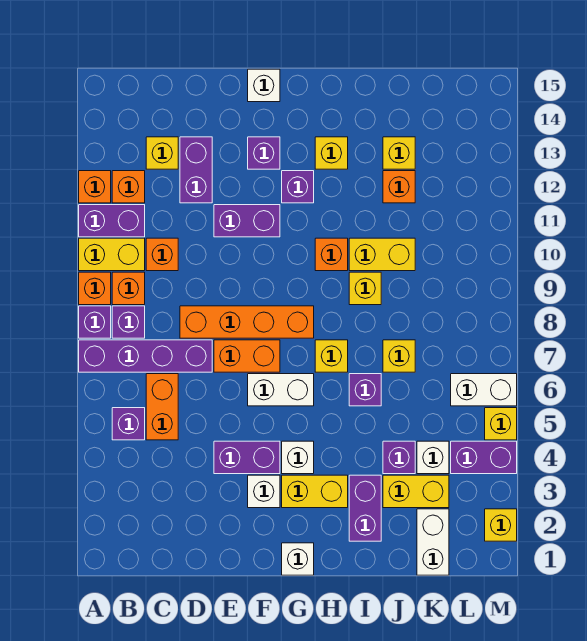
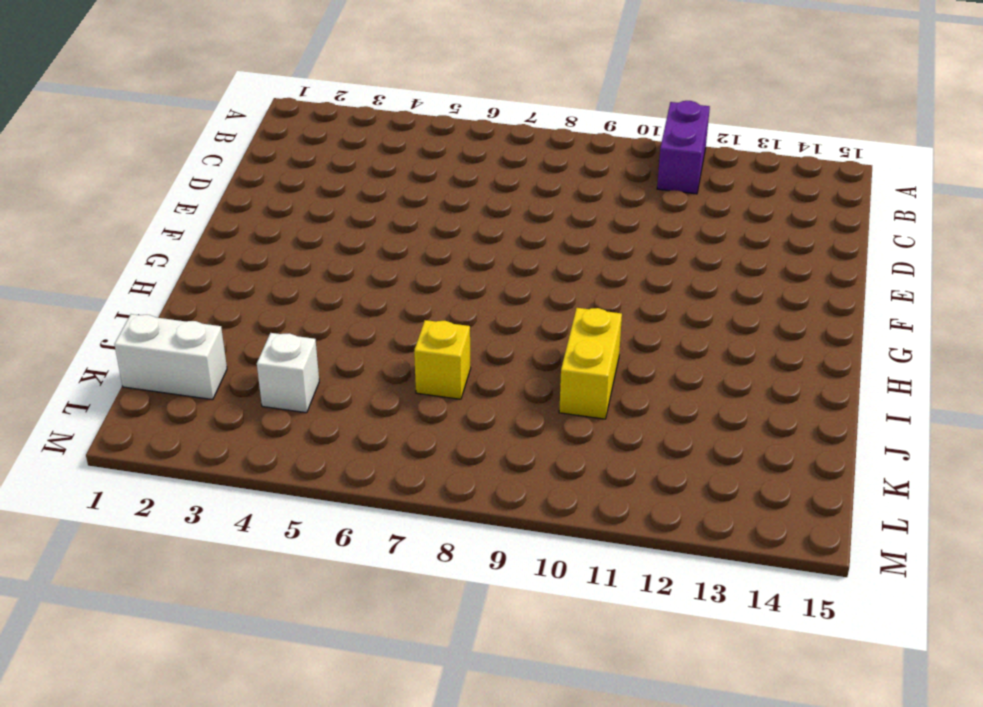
none -> purple 1x4 brick [79,340,212,372]
none -> purple 1x1 brick [79,306,111,338]
none -> orange 1x1 brick [79,272,111,305]
none -> yellow 1x2 brick [79,238,145,271]

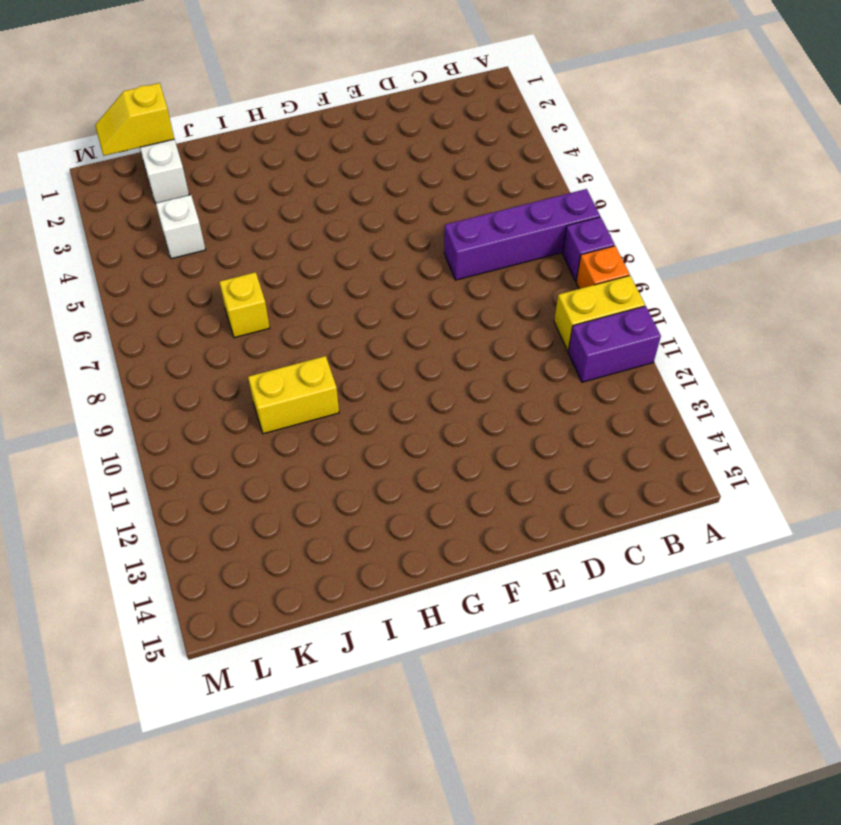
yellow 1x2 slope [95,83,174,156] -> none
none -> orange 1x1 brick [79,171,111,203]
none -> purple 1x1 brick [112,408,145,440]
none -> purple 1x1 brick [112,306,145,338]
none -> orange 1x1 brick [112,272,145,305]

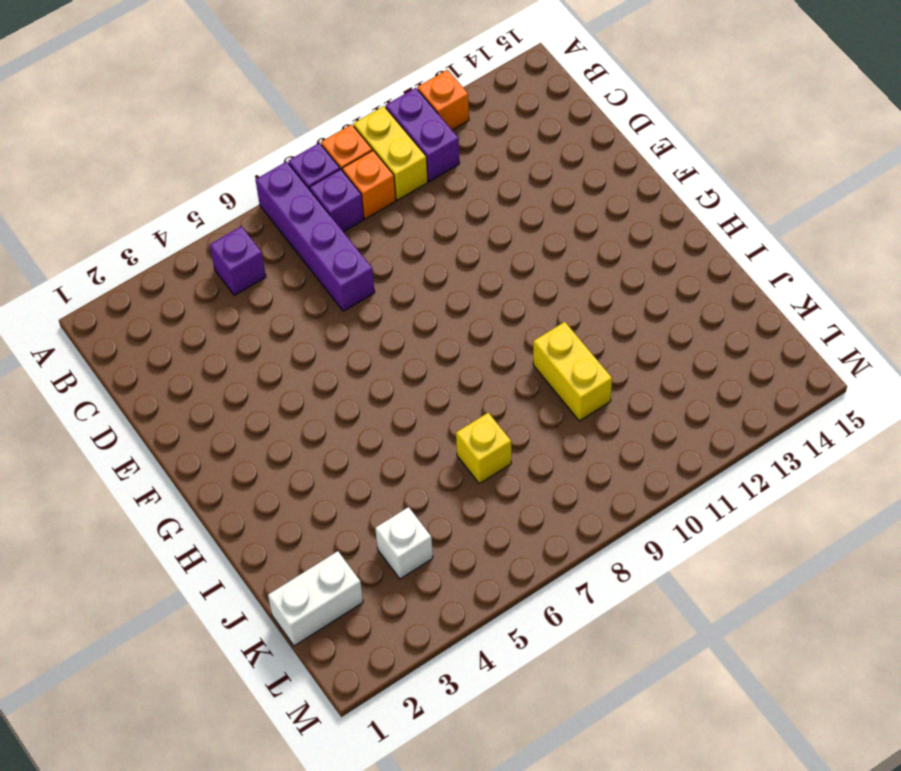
none -> orange 1x1 brick [112,171,145,203]
none -> orange 1x2 brick [146,374,178,440]
none -> orange 1x1 brick [146,238,178,271]
none -> yellow 1x1 brick [146,137,178,169]

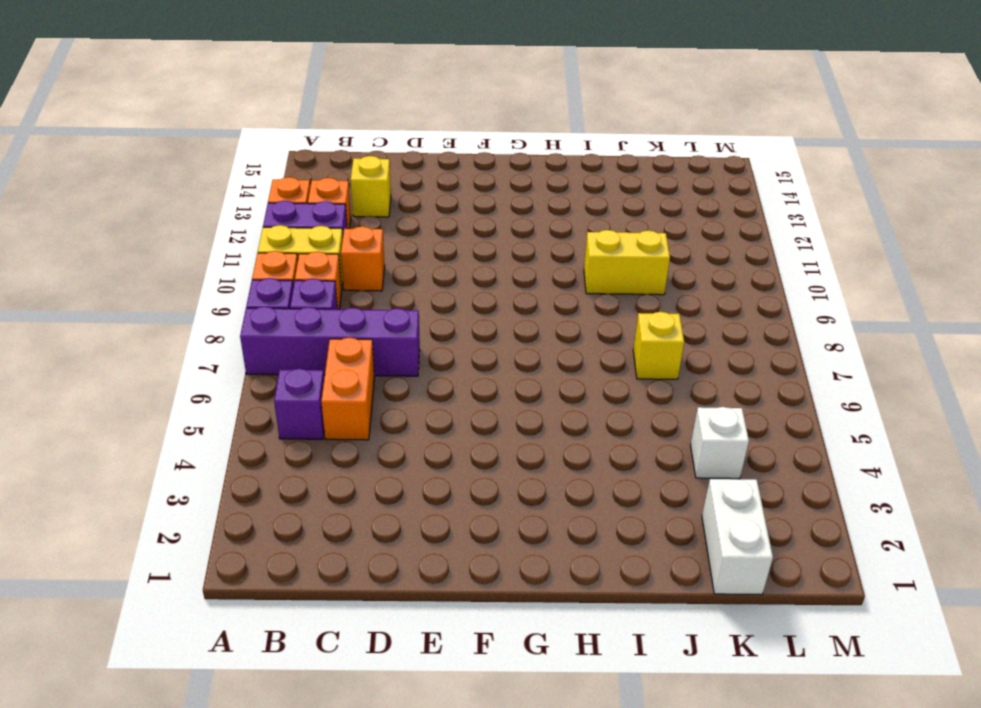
none -> orange 1x4 brick [180,306,314,338]
none -> purple 1x2 brick [180,137,212,203]
none -> purple 1x2 brick [214,441,280,474]
none -> orange 1x2 brick [214,340,280,372]

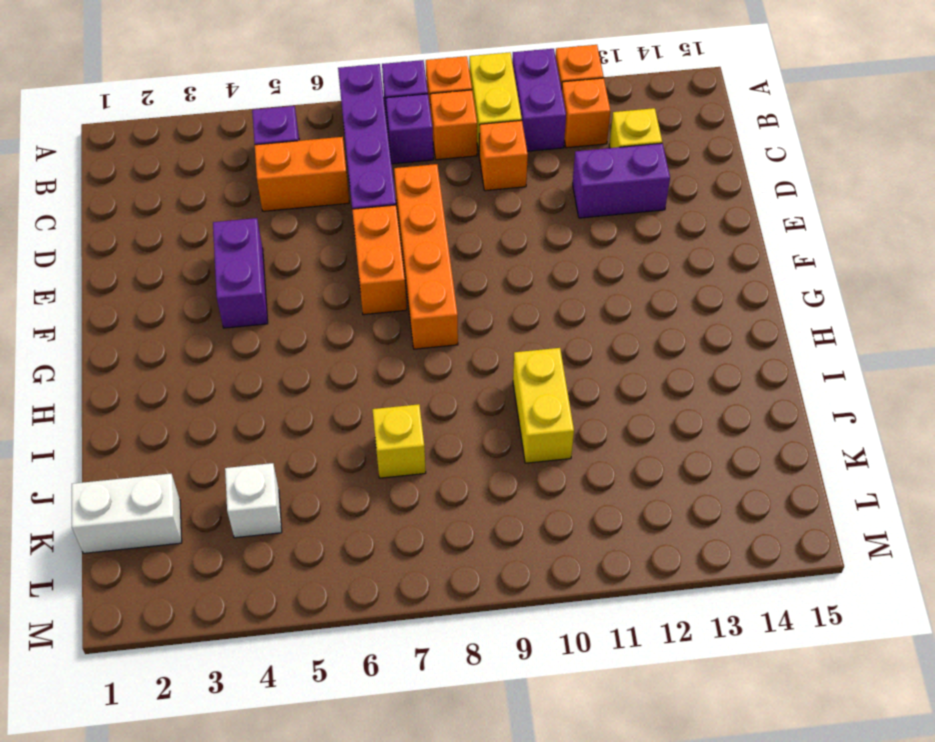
none -> purple 1x2 brick [214,205,280,237]
none -> white 1x1 brick [248,475,280,508]
none -> white 1x2 brick [248,374,314,406]
none -> purple 1x1 brick [248,137,280,169]

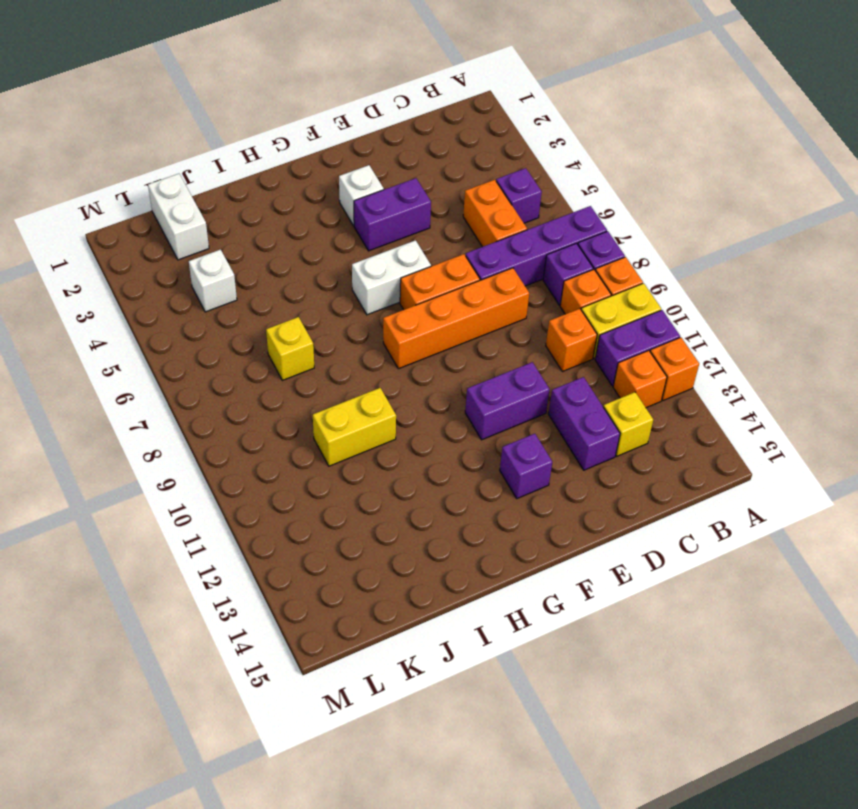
none -> white 1x1 brick [248,69,280,102]
none -> white 1x1 brick [282,543,314,575]
none -> yellow 1x2 brick [282,475,348,508]
none -> white 1x1 brick [282,441,314,474]

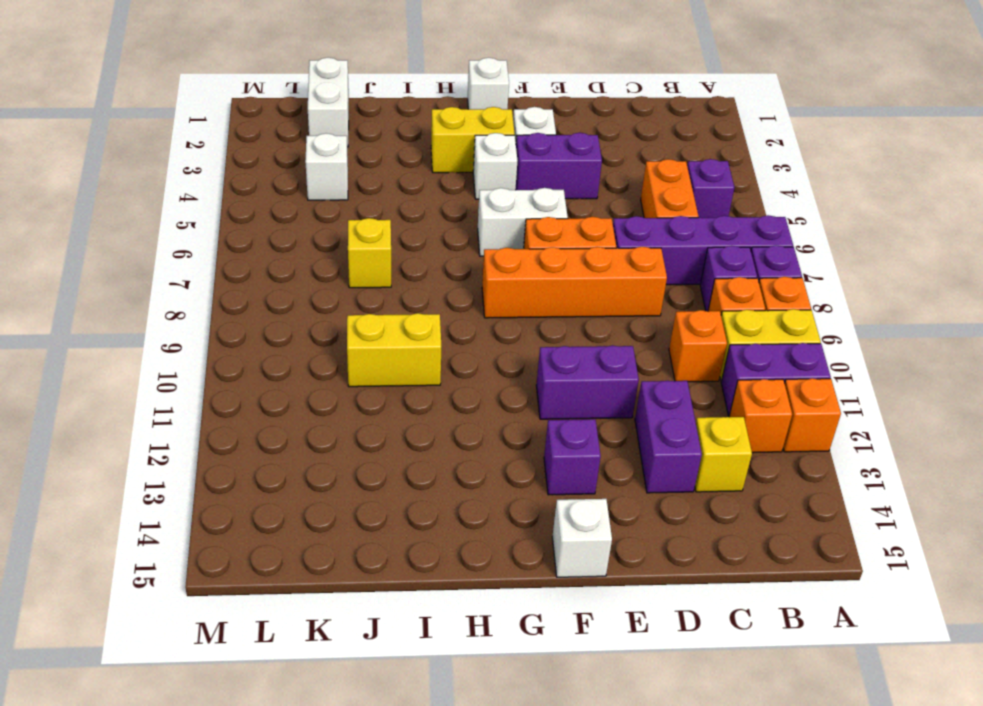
none -> purple 1x1 brick [282,171,314,203]
none -> yellow 1x1 brick [315,340,348,372]
none -> orange 1x1 brick [315,238,348,271]
none -> yellow 1x1 brick [315,137,348,169]

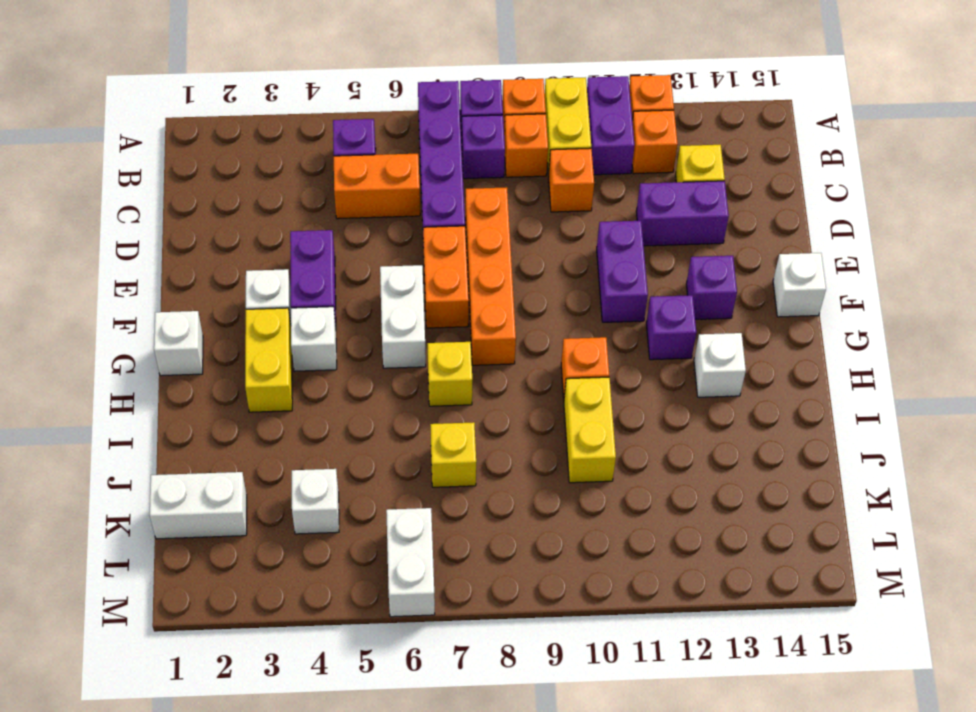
white 1x1 brick [694,333,746,397] -> yellow 1x1 brick [315,137,348,169]
none -> purple 1x2 brick [349,475,381,541]
none -> purple 1x1 brick [349,374,381,406]
none -> yellow 1x1 brick [349,272,381,305]
none -> yellow 1x2 brick [383,475,449,508]

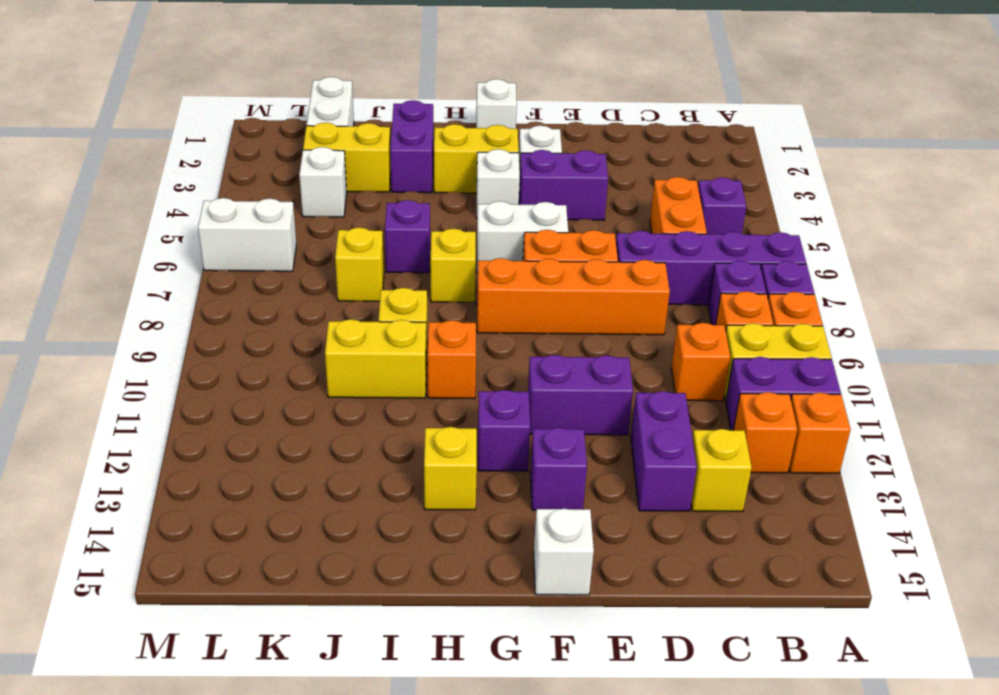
none -> purple 1x1 brick [383,441,415,474]
none -> orange 1x1 brick [383,171,415,203]
none -> yellow 1x1 brick [383,137,415,169]
none -> purple 1x2 brick [451,441,517,474]

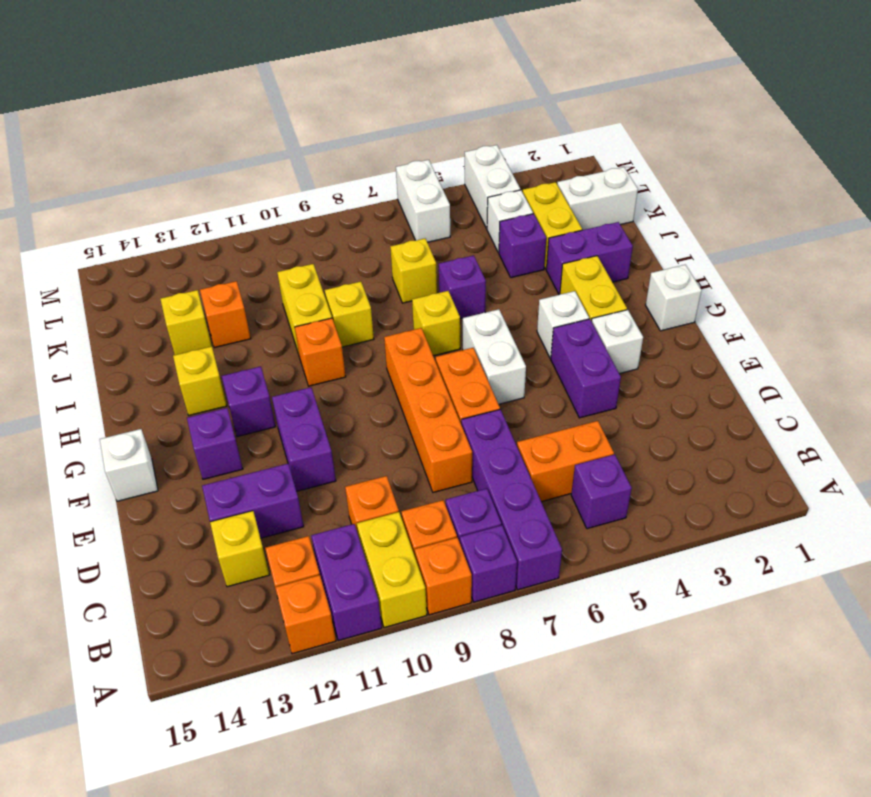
white 1x2 brick [465,145,520,229] -> purple 1x2 brick [451,441,517,474]
none -> yellow 1x1 brick [485,509,517,541]
none -> yellow 1x1 brick [485,408,517,440]

